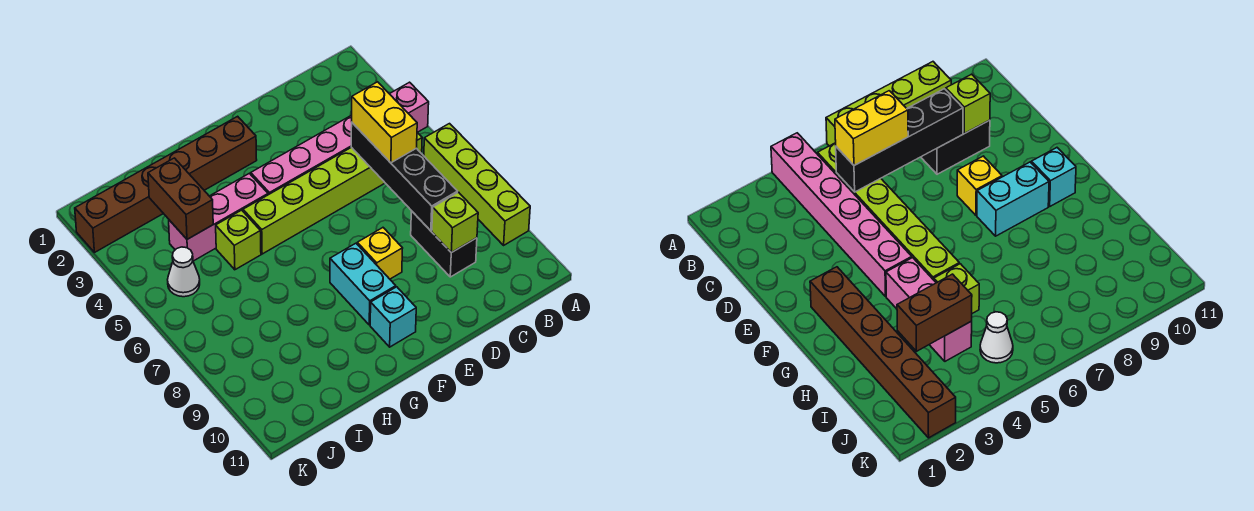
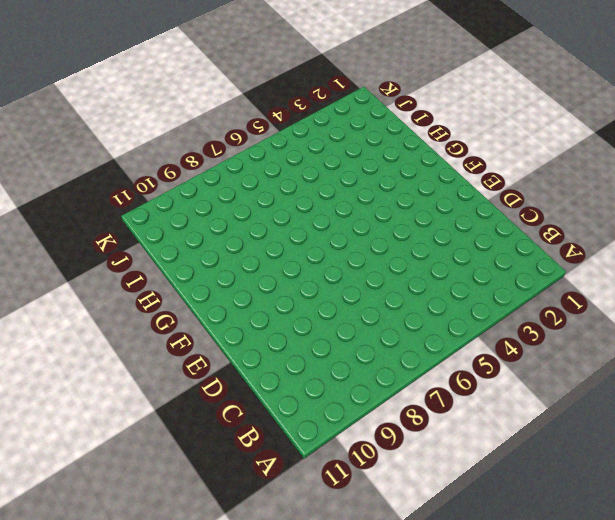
none -> pink 1x6 brick [251,82,429,195]
none -> lime 1x4 brick [424,124,530,245]
none -> lime 1x6 brick [243,133,422,254]

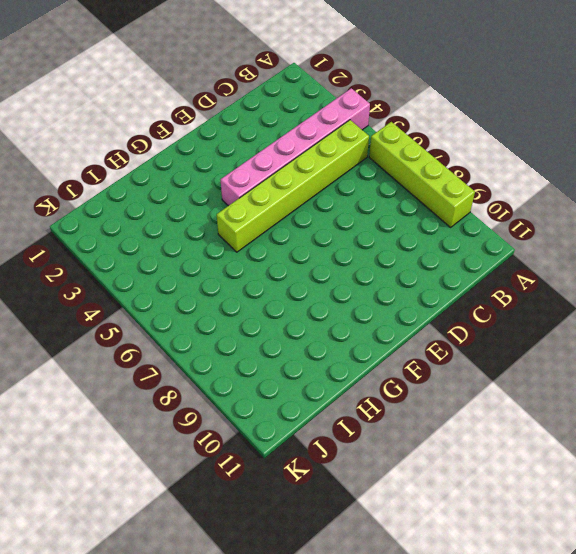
none -> black 1x2 brick [411,211,477,277]
none -> yellow 1x1 brick [357,228,403,279]
none -> brown 1x6 brick [75,116,257,252]

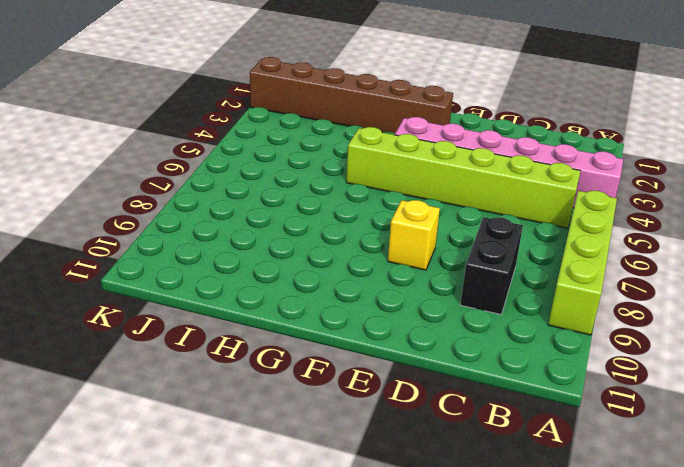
none -> cyan 1x2 brick [330,243,396,325]
none -> cyan 1x1 brick [370,287,416,347]
none -> pink 1x3 brick [169,173,268,261]

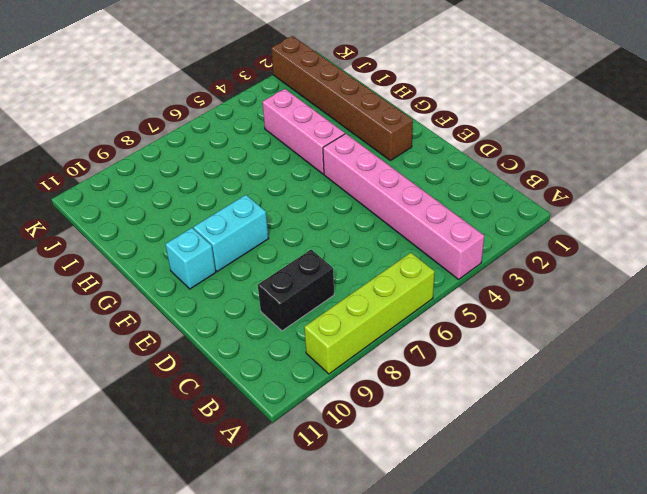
none -> lime 1x6 brick [243,133,422,254]
none -> yellow 1x1 brick [357,228,403,279]
none -> lime 1x1 brick [216,210,261,270]

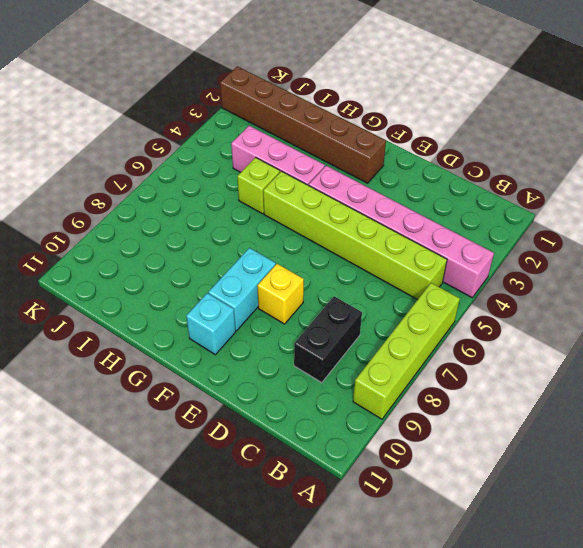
none -> white 1x1 cone [168,247,200,297]
none -> black 1x4 brick [351,123,458,231]
none -> lime 1x1 brick [432,192,478,253]

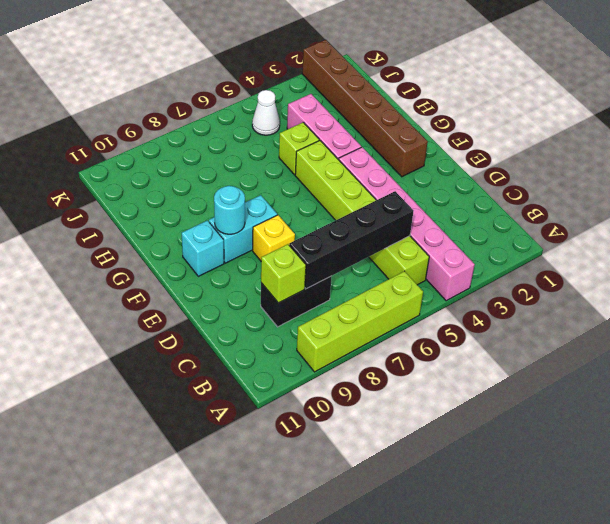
cyan 1x1 round brick [214,186,245,234] -> none
none -> brown 1x2 brick [148,158,213,239]
none -> yellow 1x2 brick [352,82,417,163]

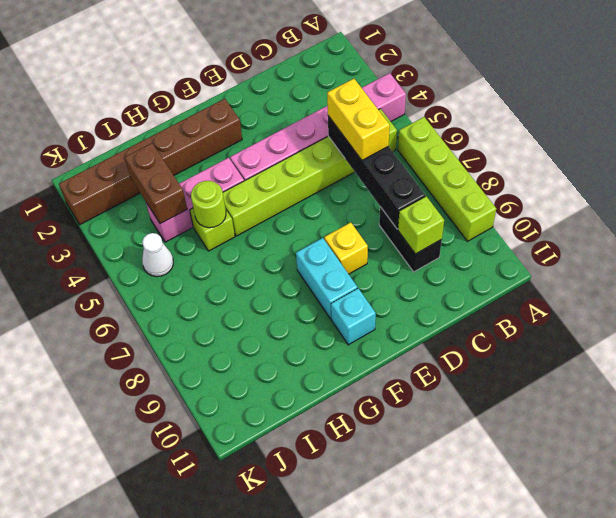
lime 1x1 round brick [191,181,226,228] -> none

